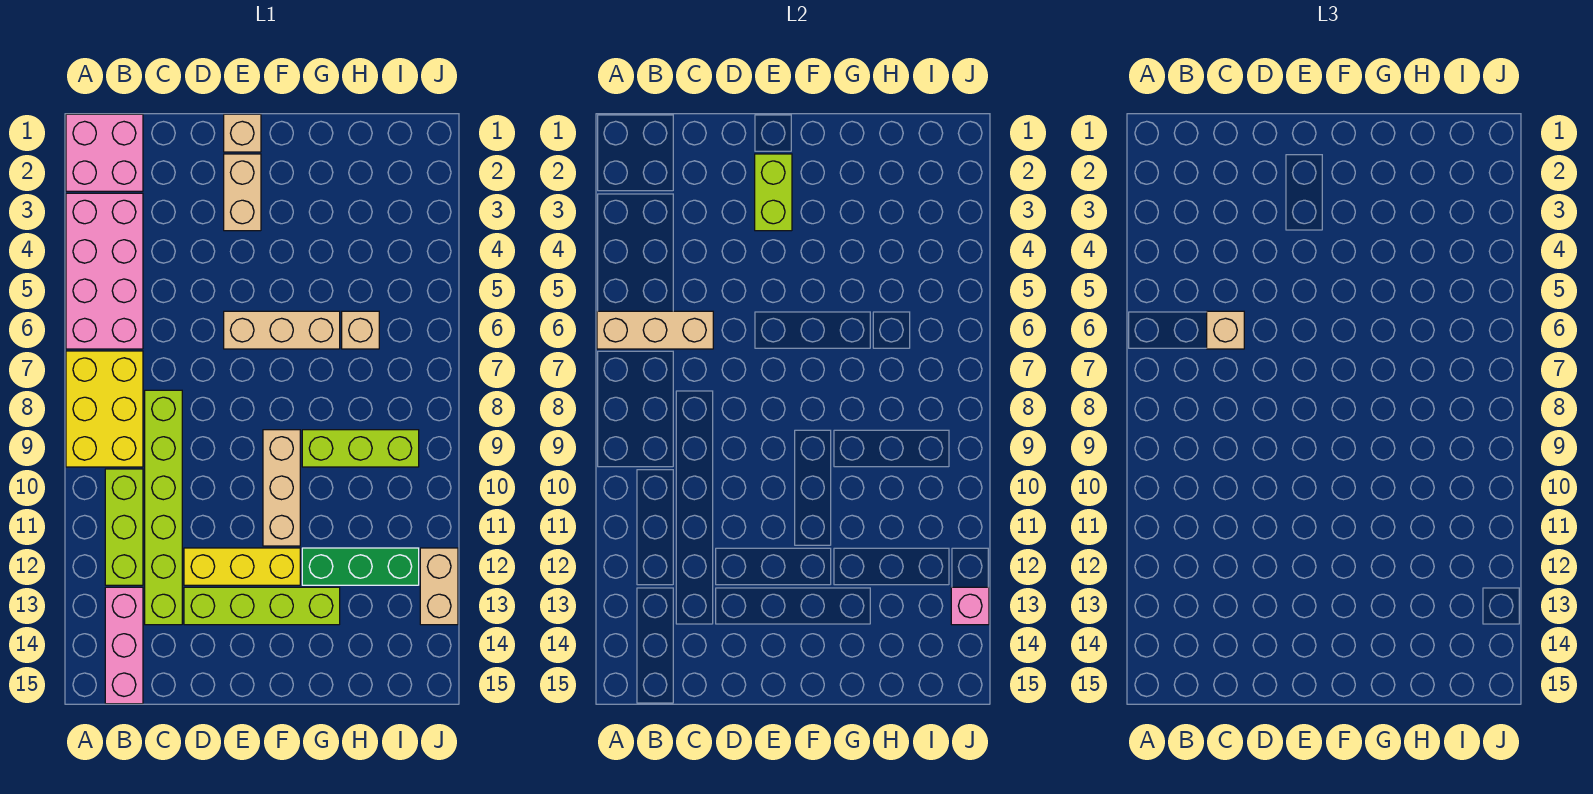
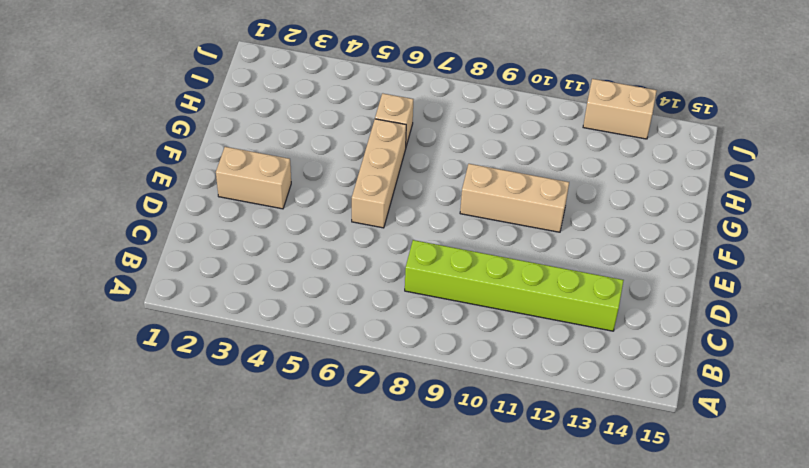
none -> pink 2x2 brick [66,114,143,191]
none -> pink 2x4 brick [66,193,143,349]
none -> yellow 2x3 brick [66,351,143,467]

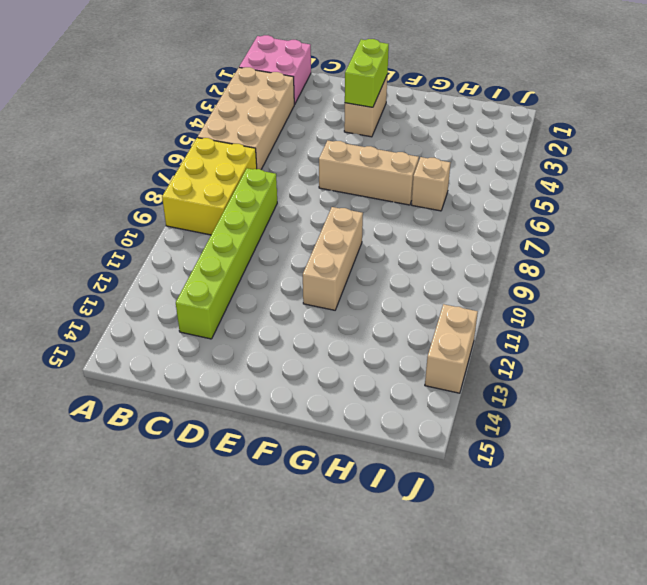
tan 2x4 brick [198,67,295,170] -> pink 2x4 brick [66,193,143,349]
none -> lime 1x3 brick [105,469,143,585]
none -> pink 1x3 brick [105,587,143,704]
none -> yellow 1x3 brick [184,548,300,585]

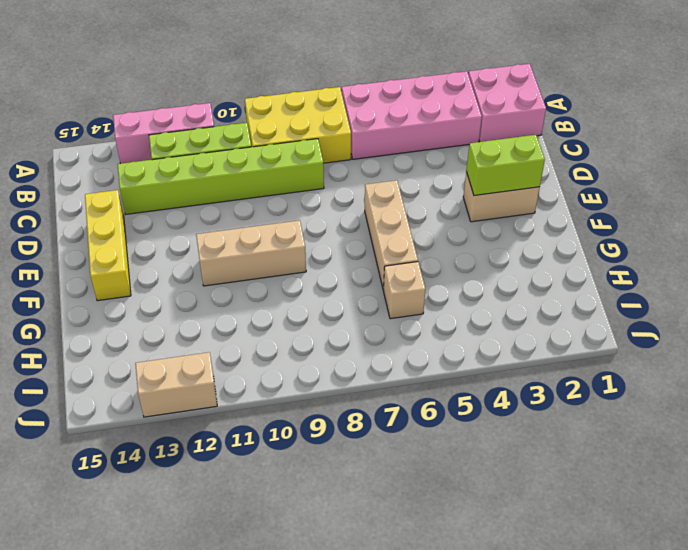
pink 1x3 brick [113,103,214,164] -> pink 1x3 brick moved to [105,587,143,704]
yellow 1x3 brick [85,190,131,301] -> yellow 1x3 brick moved to [184,548,300,585]
none -> lime 1x4 brick [184,587,340,625]
none -> tan 1x1 brick [224,114,261,152]
none -> lime 1x3 brick [302,430,419,467]

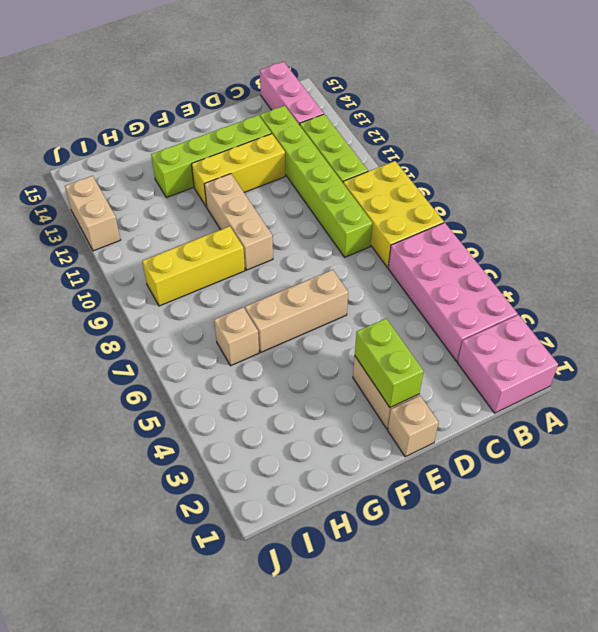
yellow 1x3 brick [142,226,245,306] -> lime 1x3 brick [302,430,419,467]
none -> green 1x3 brick [302,548,419,585]
none -> tan 1x3 brick [597,311,713,349]
none -> pink 1x1 brick [951,587,989,625]

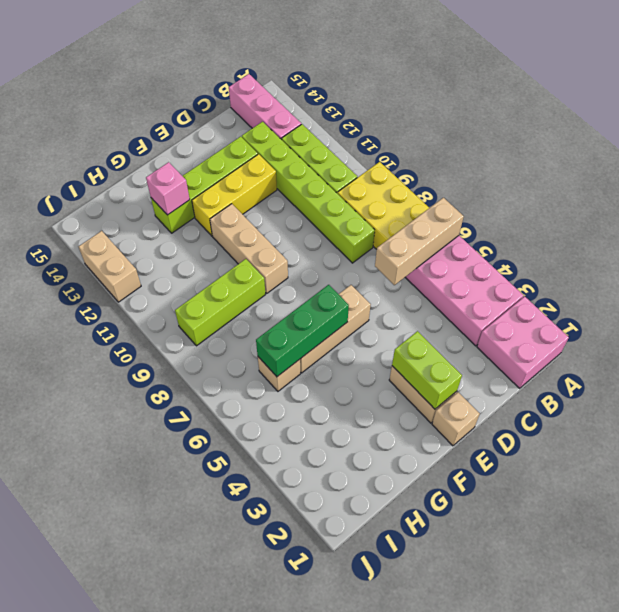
green 1x3 brick [256,285,349,377] -> green 1x3 brick moved to [302,548,419,585]
pink 1x1 brick [146,162,190,215] -> pink 1x1 brick moved to [951,587,989,625]
none -> tan 1x1 brick [1207,311,1244,349]

